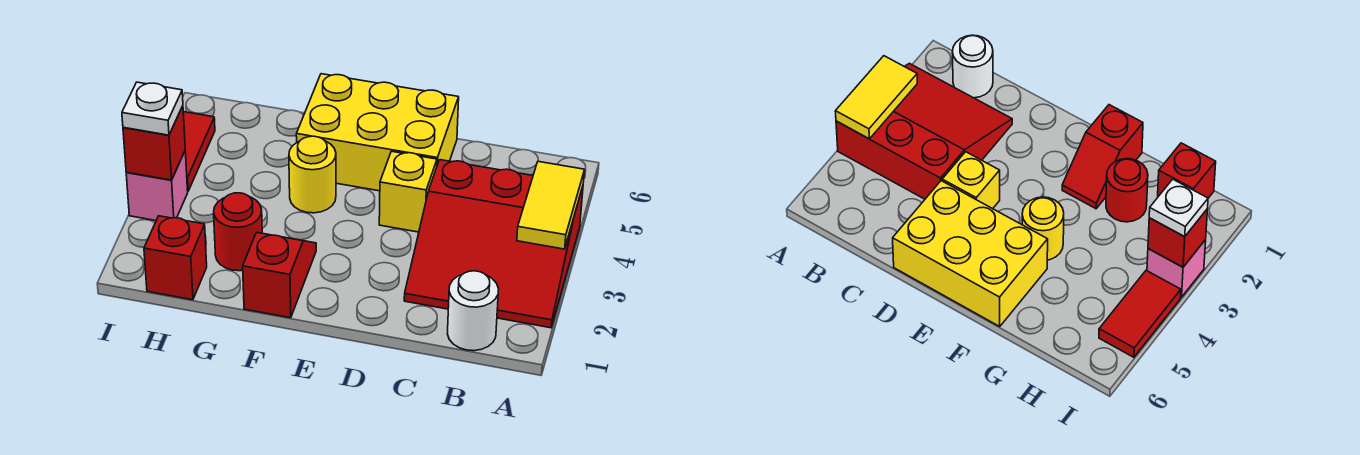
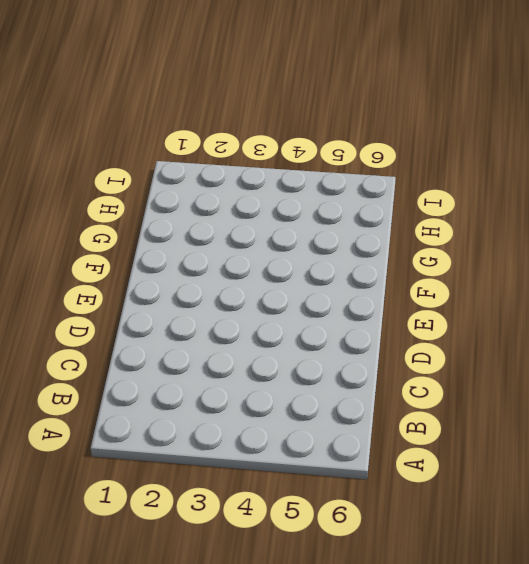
none -> red 3x3 slope [404,160,583,328]
none -> white 1x1 round brick [448,271,499,351]
none -> yellow 1x1 brick [379,151,437,232]

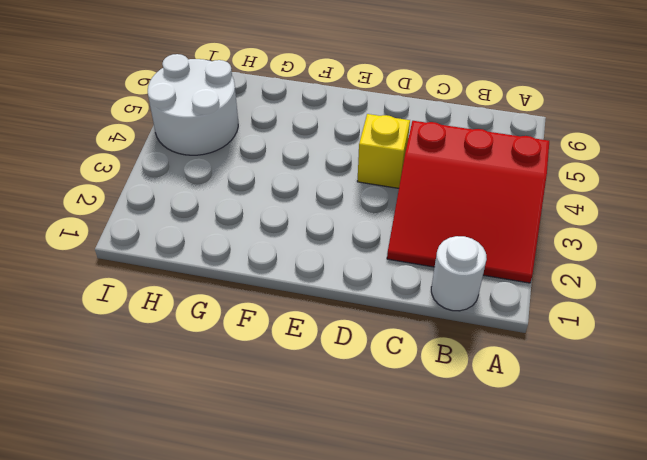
white 2x2 round brick [148,54,238,155] -> red 1x2 tile [183,112,215,191]
none -> yellow 2x3 brick [296,74,459,191]
none -> red 1x2 slope [243,232,316,318]
none -> yellow 1x1 round brick [289,136,336,213]

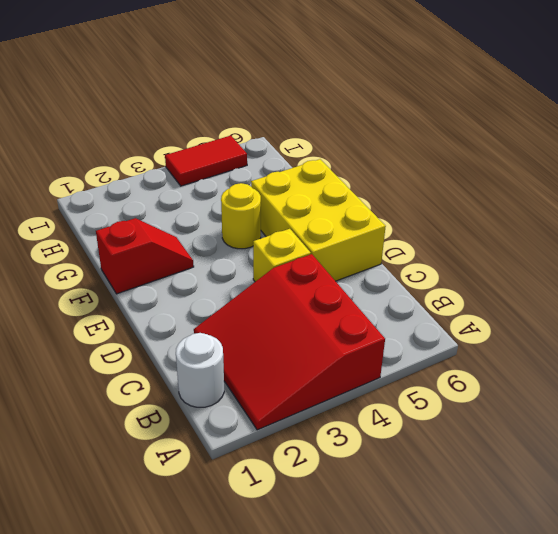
none -> red 1x1 round brick [214,193,262,271]
none -> red 1x1 brick [144,216,207,300]
none -> pink 1x1 brick [126,152,188,221]

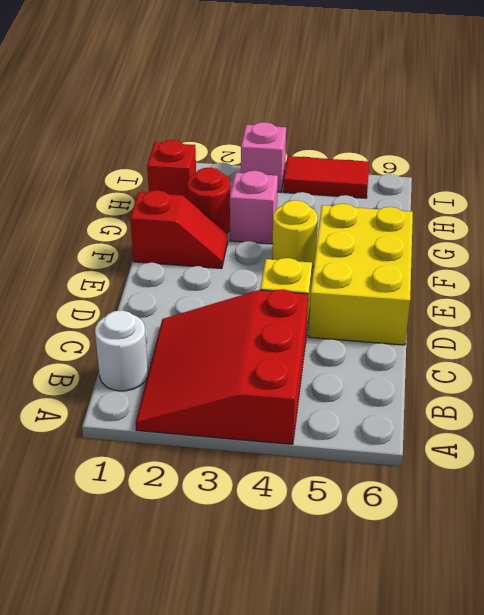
pink 1x1 brick [230,171,278,244] -> none
none -> yellow 1x2 tile [517,161,584,249]
none -> red 1x1 brick [123,106,185,180]
none -> white 1x1 plate [122,82,183,135]

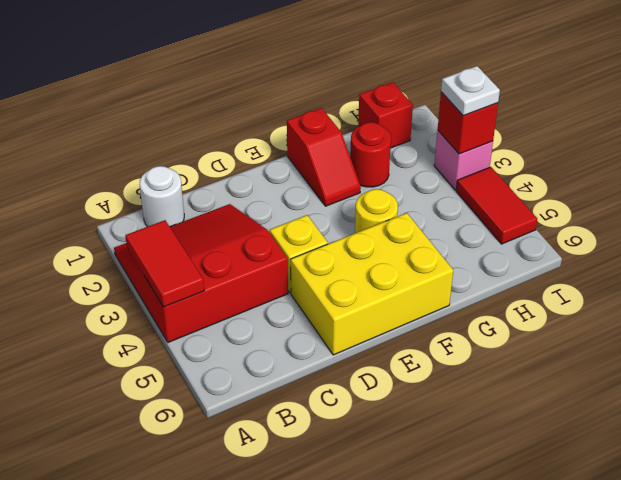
red 1x2 tile [125,220,204,307] -> yellow 1x2 tile [517,161,584,249]

